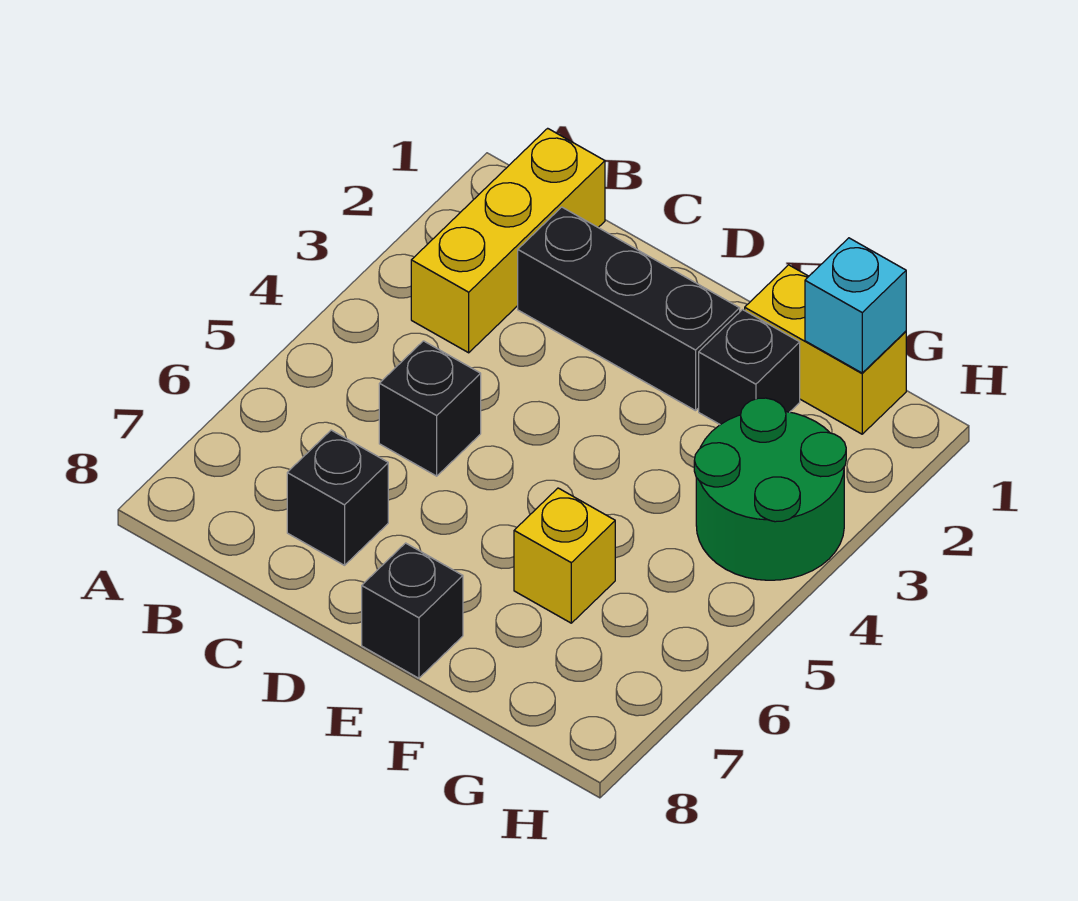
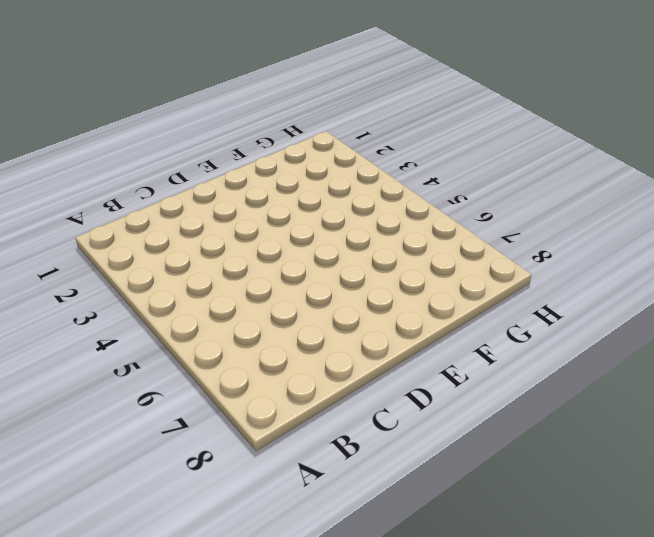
none -> yellow 1x3 brick [411,128,605,353]
none -> black 1x3 brick [518,207,740,411]

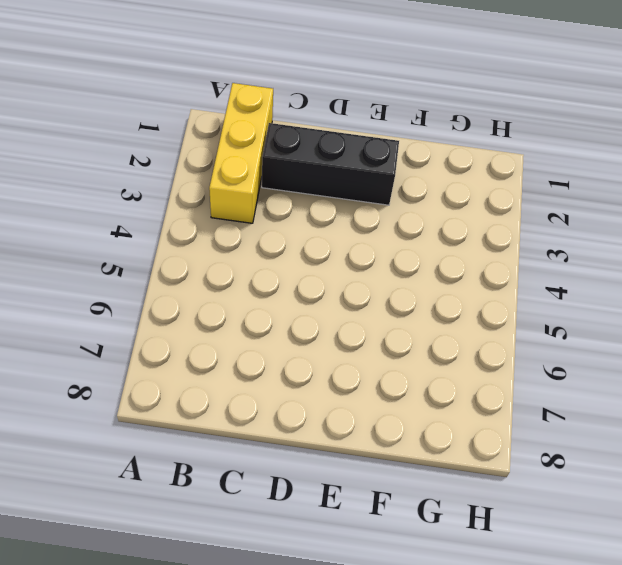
none -> black 1x1 brick [379,341,481,476]
none -> black 1x1 brick [287,430,388,565]

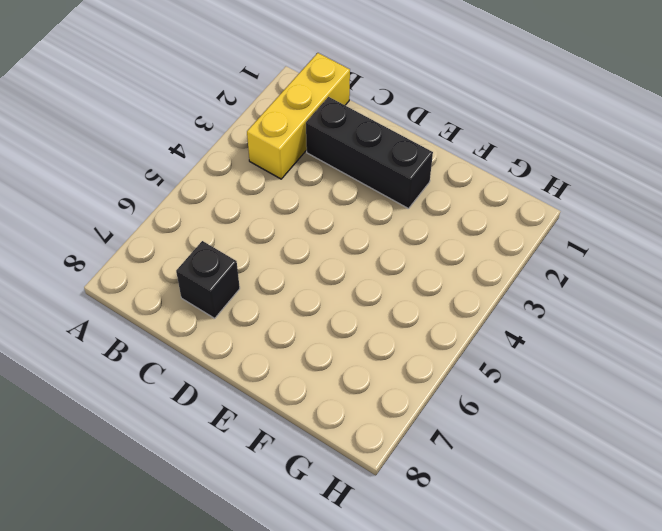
none -> black 1x1 brick [379,341,481,476]
none -> black 1x1 brick [362,543,463,678]

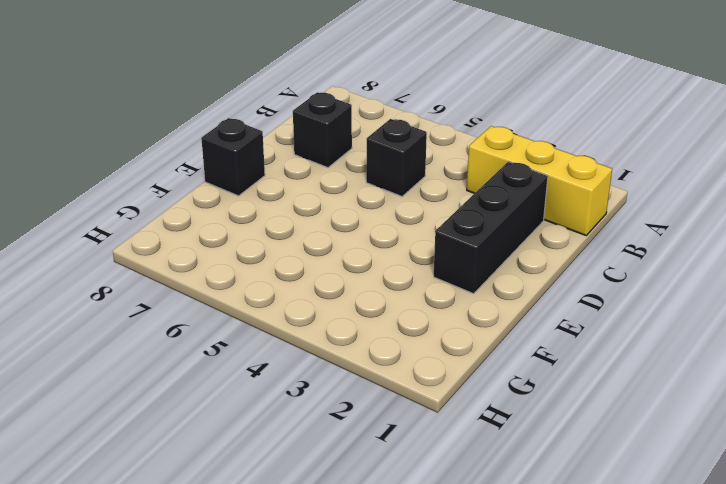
none -> yellow 1x2 brick [745,265,906,434]
none -> black 1x1 brick [699,310,800,425]

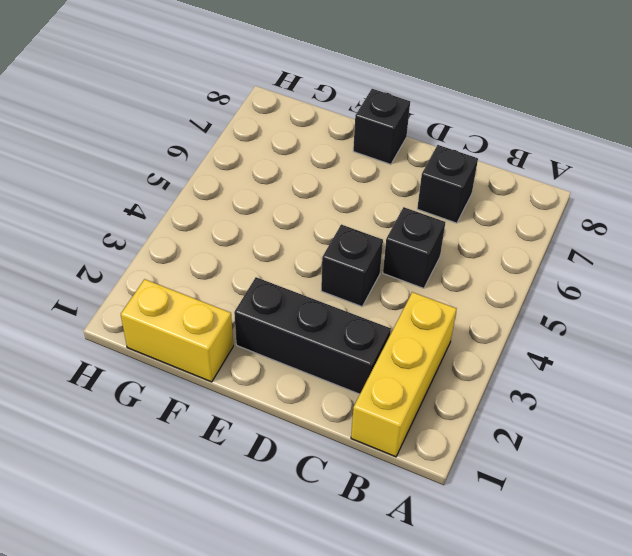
black 1x1 brick [321,224,383,307] -> black 1x1 brick moved to [699,310,800,425]
none -> yellow 1x1 brick [514,488,615,623]
none -> green 2x2 round brick [694,398,846,580]

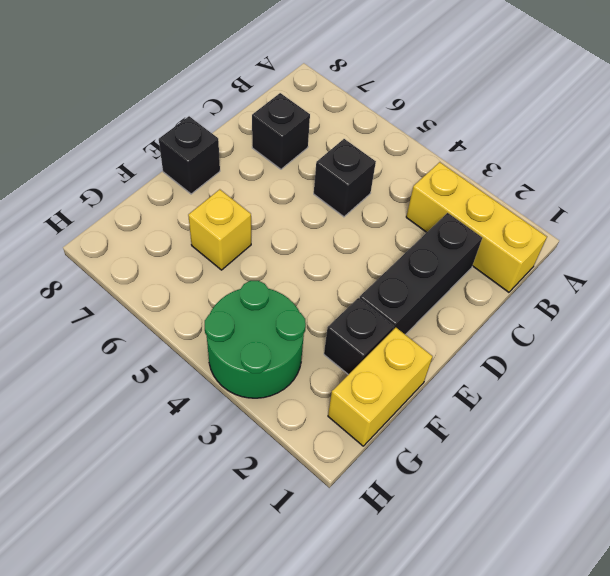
none -> cyan 1x1 brick [805,238,906,373]

